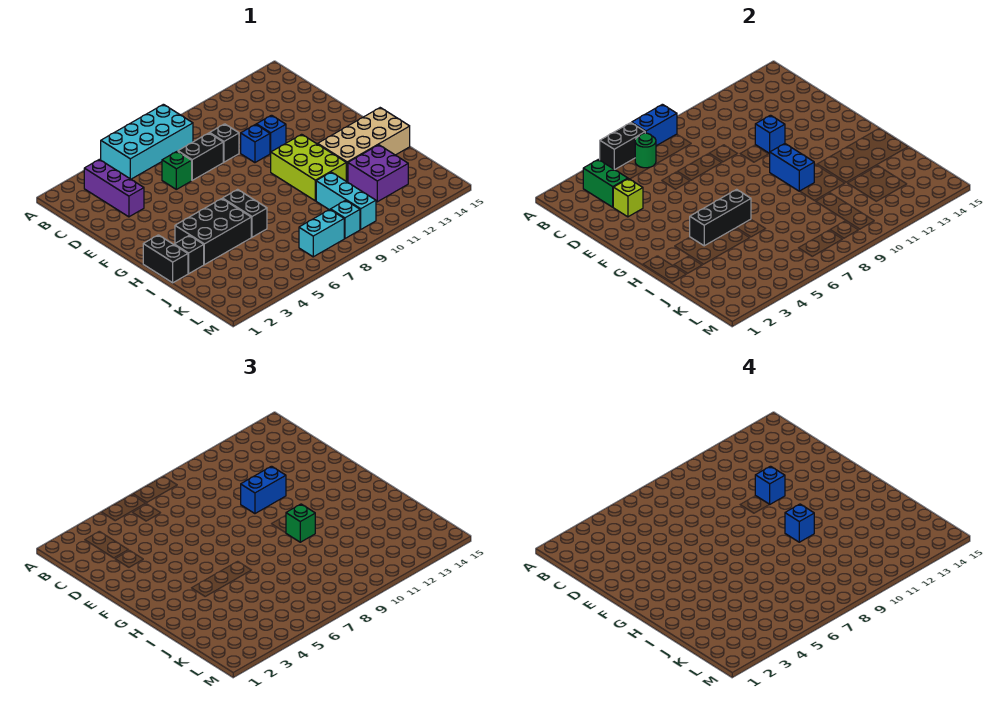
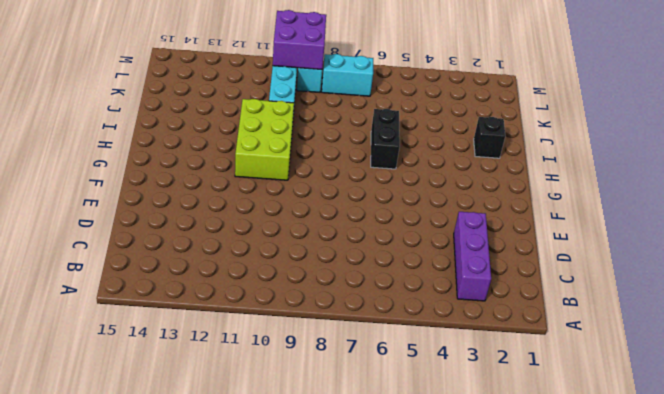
purple 2x2 brick [273,10,326,69] -> purple 2x2 brick moved to [348,145,408,202]
none -> cyan 2x4 brick [101,104,193,179]
none -> green 1x1 brick [162,151,192,189]
none -> black 1x2 brick [178,133,223,180]

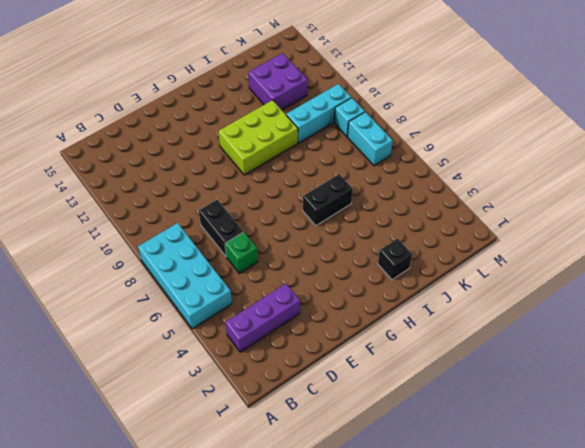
none -> black 1x1 brick [210,124,239,162]
none -> blue 1x1 brick [241,124,270,163]
none -> blue 1x1 brick [256,115,286,153]

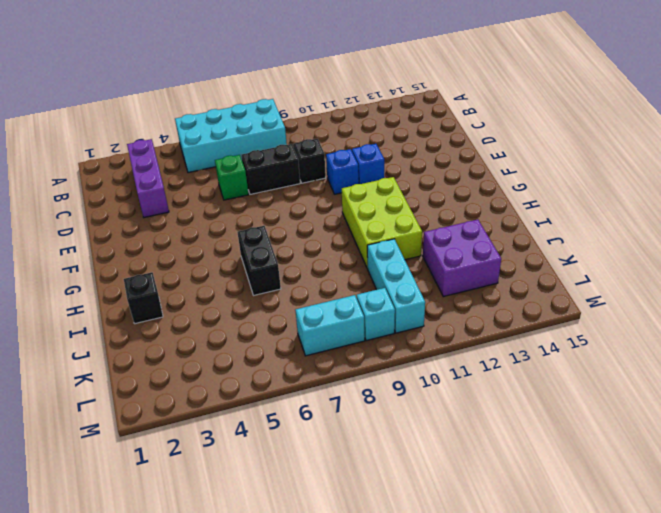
none -> black 1x2 brick [143,235,188,283]
none -> black 2x3 brick [175,199,251,265]
none -> tan 2x4 brick [318,108,410,182]

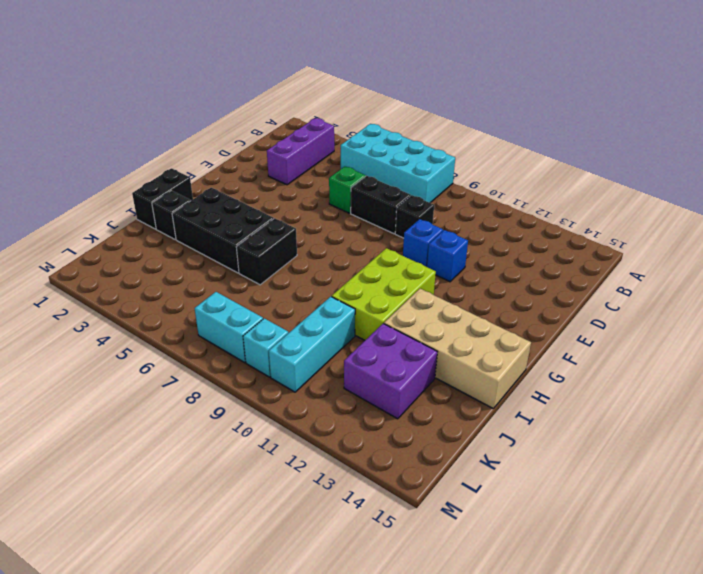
none -> black 1x2 brick [600,123,645,170]
none -> blue 1x2 brick [632,104,677,146]
none -> green 1x2 brick [583,159,628,207]

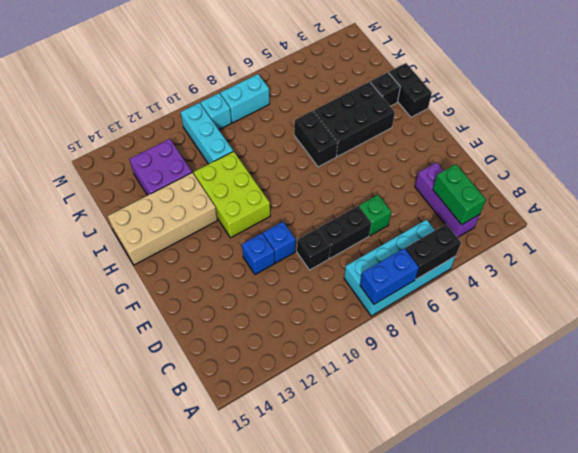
none -> green 1x1 round brick [635,133,656,168]
none -> lime 1x1 brick [613,179,643,217]
none -> blue 1x1 brick [755,115,785,153]

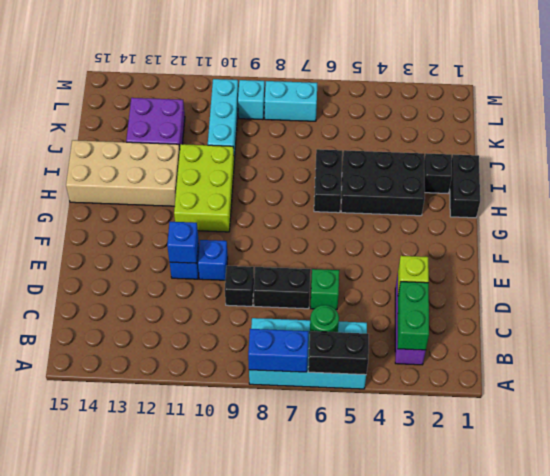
none -> blue 1x2 brick [770,144,814,191]
none -> black 1x3 brick [690,189,751,246]
none -> blue 1x2 brick [241,466,286,514]

